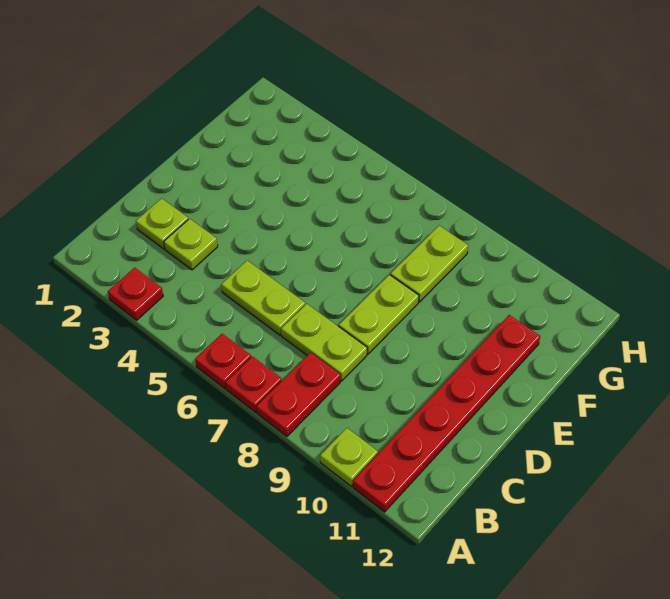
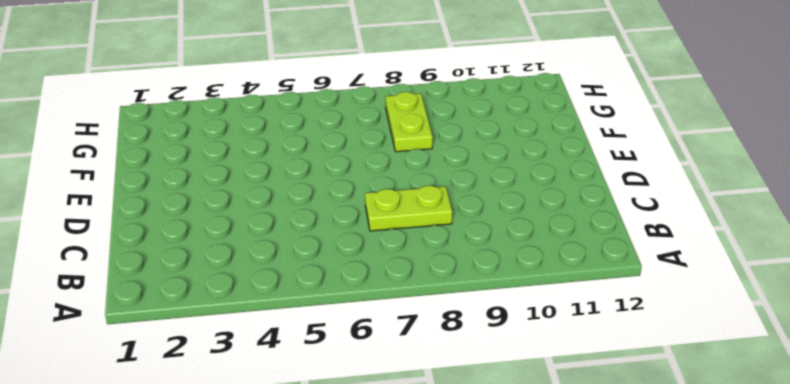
none -> red 1x1 plate [108,267,163,320]
none -> red 1x1 plate [195,334,251,389]
none -> red 1x1 plate [226,356,282,412]

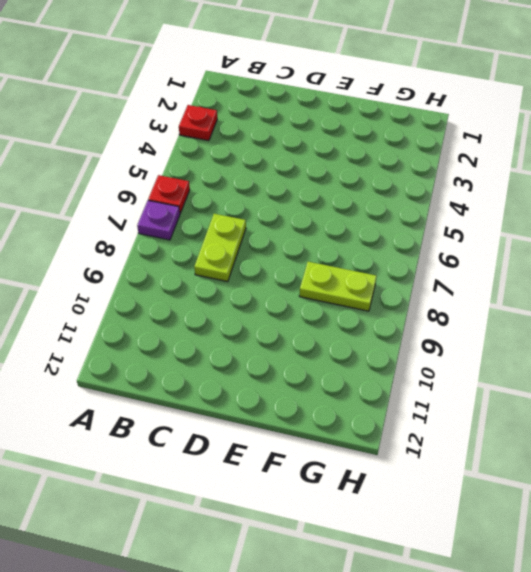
purple 1x1 plate [137,200,180,240] -> red 1x1 plate [226,356,282,412]
none -> red 1x2 plate [257,353,341,437]
none -> lime 1x1 plate [320,428,378,486]
none -> red 1x6 plate [353,315,540,512]

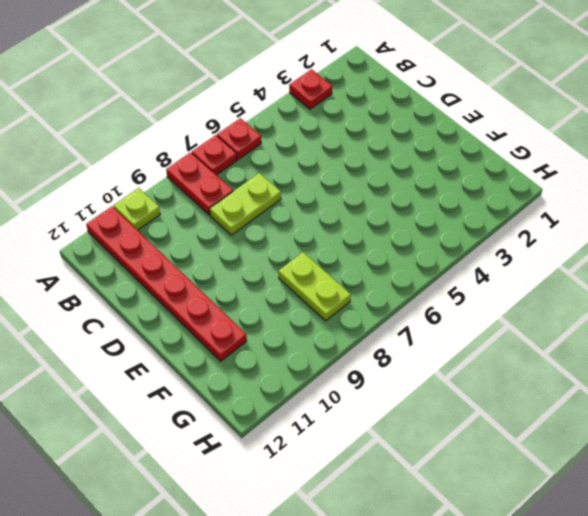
none -> lime 1x1 plate [136,198,188,249]
none -> lime 1x1 plate [164,219,218,270]
none -> lime 1x2 plate [221,260,305,335]

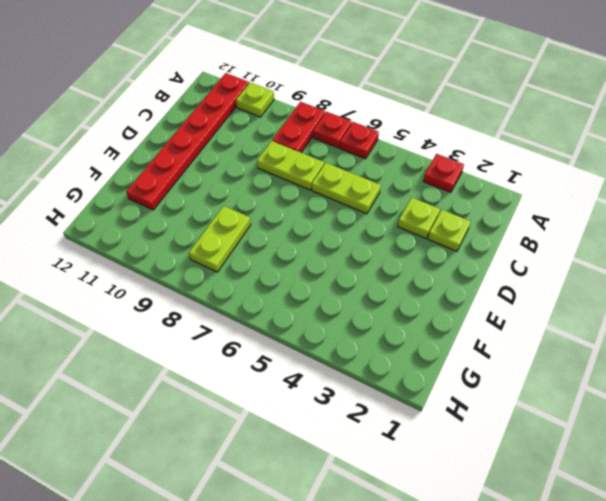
none -> lime 1x2 plate [339,275,419,354]

